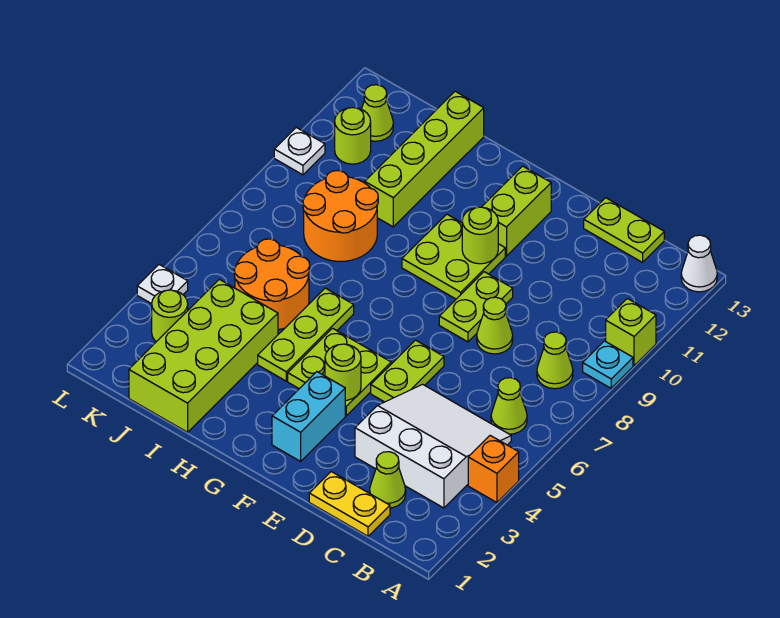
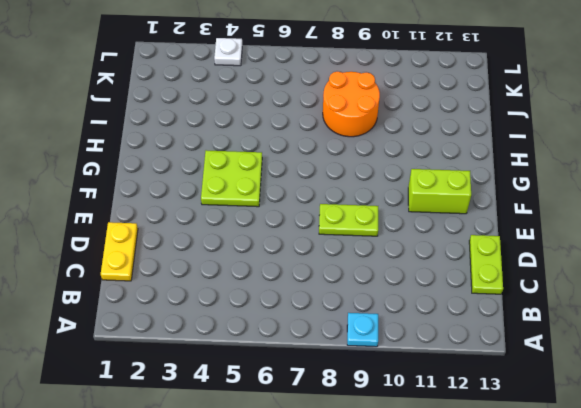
none -> orange 1x1 brick [468,436,519,503]
none -> lime 1x1 brick [606,298,656,365]
none -> white 1x1 cone [681,235,717,292]

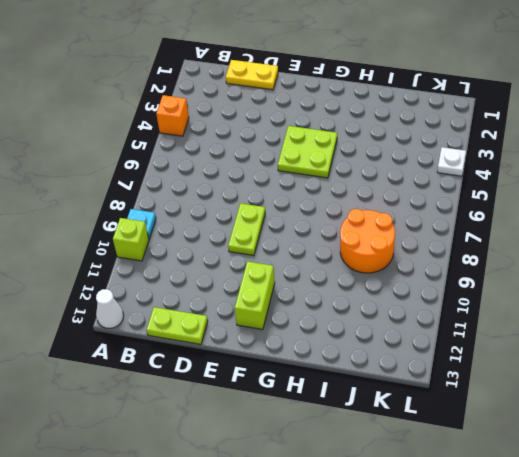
none -> white 3x3 slope [355,384,511,508]
none -> lime 1x1 cone [491,378,527,434]
none -> lime 1x1 cone [537,332,573,389]

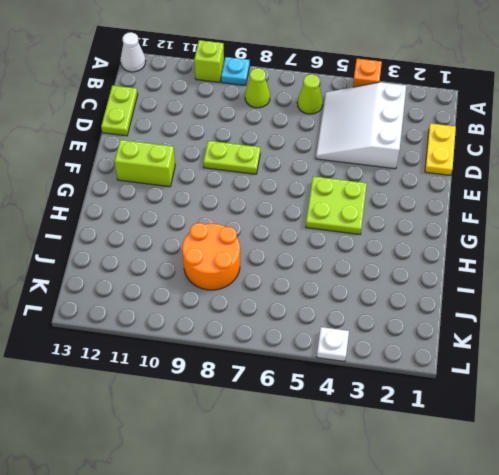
none -> lime 1x1 cone [370,452,406,508]
none -> lime 1x1 cone [477,297,513,354]
none -> lime 1x2 plate [371,340,444,402]

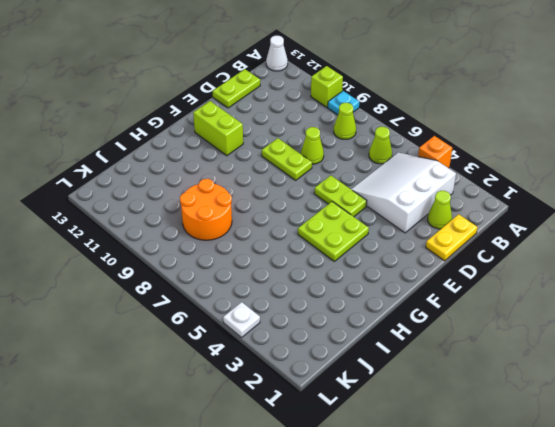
none -> cyan 1x2 brick [272,372,345,461]
none -> lime 2x2 plate [402,214,505,299]
none -> lime 1x3 plate [258,288,354,381]

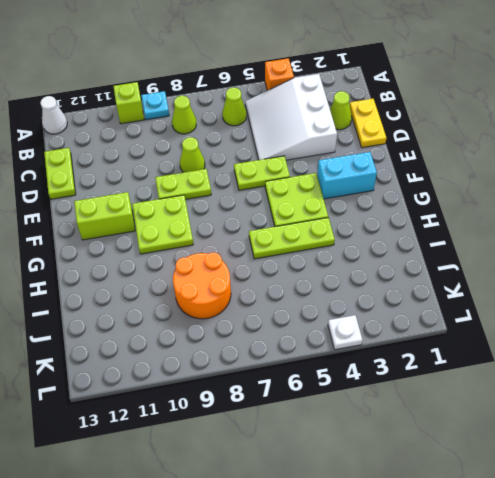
none -> lime 2x4 brick [129,279,278,432]
none -> orange 2x2 round brick [234,239,310,330]
none -> lime 1x4 brick [365,91,484,227]

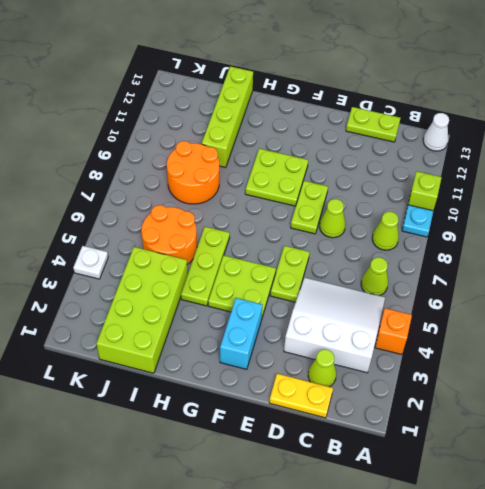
none -> lime 1x2 brick [482,166,551,256]
none -> lime 1x1 round brick [152,290,188,342]
none -> lime 1x1 round brick [335,108,371,164]

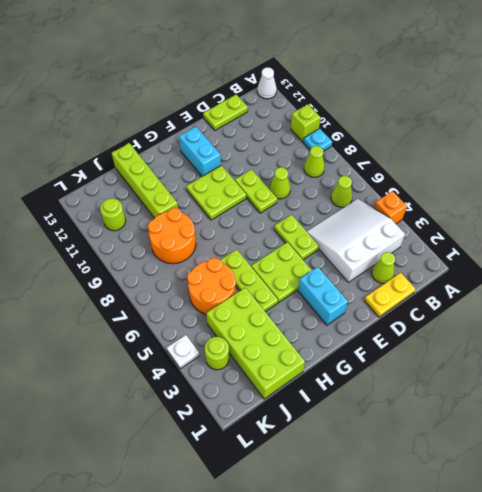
cyan 1x2 brick [179,127,221,176] -> lime 1x2 brick [482,166,551,256]
none -> lime 1x1 cone [361,85,393,141]
none -> white 1x1 plate [274,127,325,175]
none -> lime 1x1 round brick [325,344,361,400]

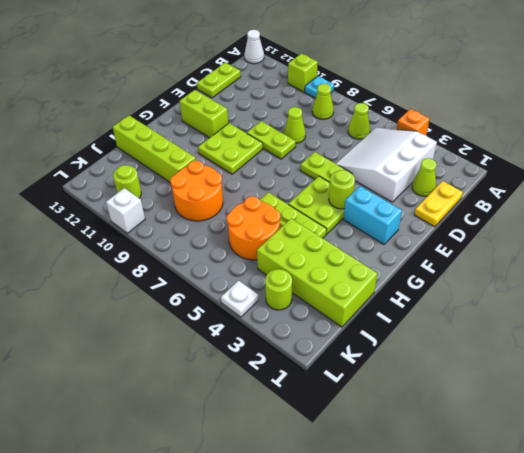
white 1x1 brick [106,188,145,233] -> white 1x1 plate [274,127,325,175]
none -> lime 1x1 cone [361,85,393,141]
none -> lime 1x1 round brick [462,207,498,264]

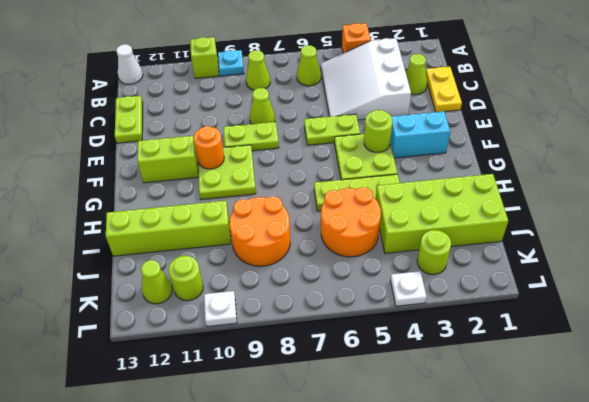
orange 1x1 round brick [193,126,224,169] -> lime 1x1 round brick [462,207,498,264]

